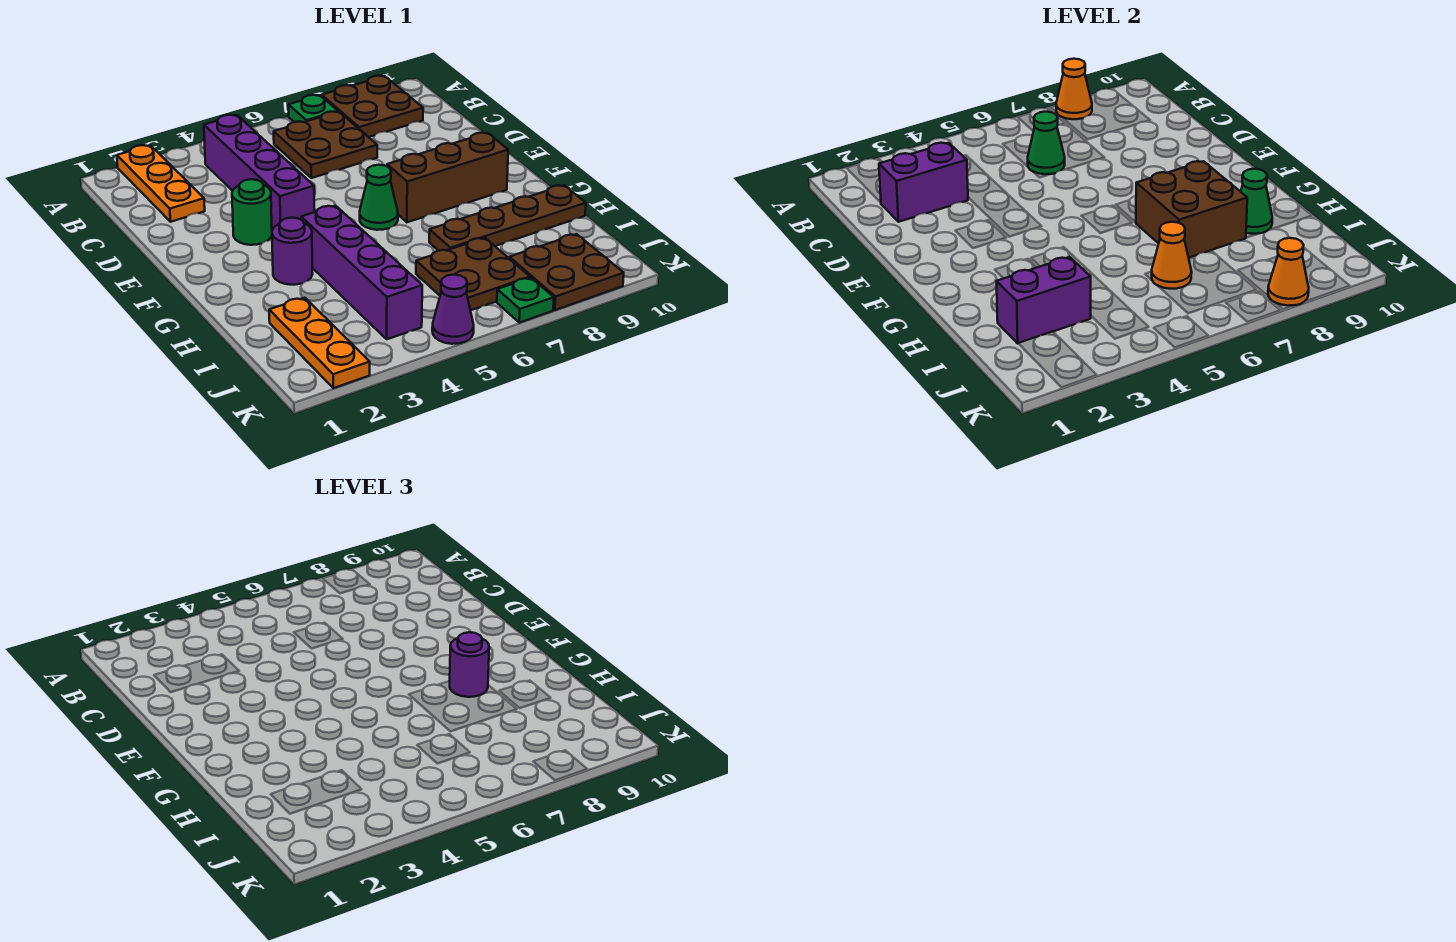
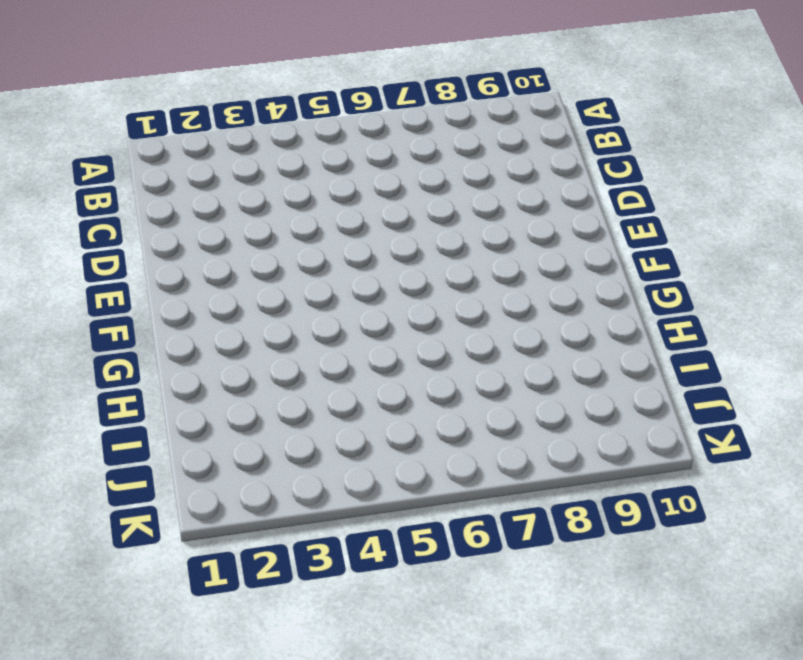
none -> orange 1x3 plate [117,145,205,222]
none -> green 1x1 plate [288,95,338,122]
none -> brown 2x2 plate [321,76,423,137]

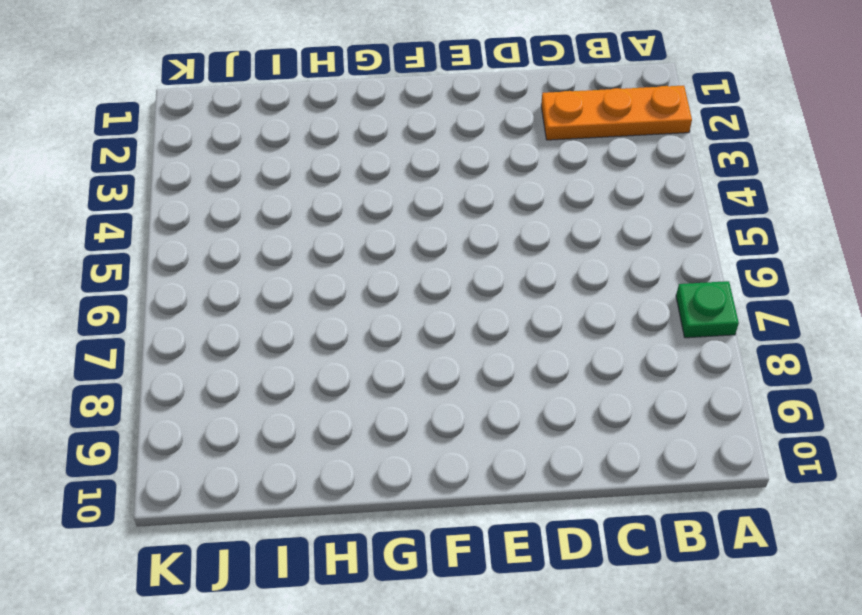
none -> brown 2x2 plate [321,76,423,137]
none -> purple 1x4 brick [204,115,314,229]
none -> brown 2x2 plate [274,111,377,178]

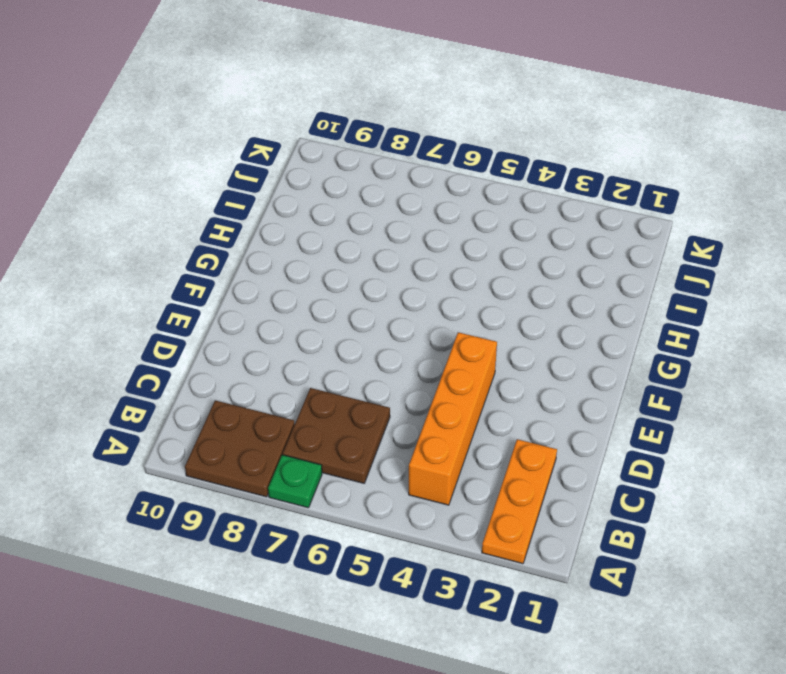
orange 1x4 brick [409,332,497,505] -> purple 1x4 brick [204,115,314,229]
none -> green 1x1 round brick [232,179,272,245]
none -> green 1x1 cone [360,165,398,230]
none -> brown 1x3 brick [387,133,508,222]

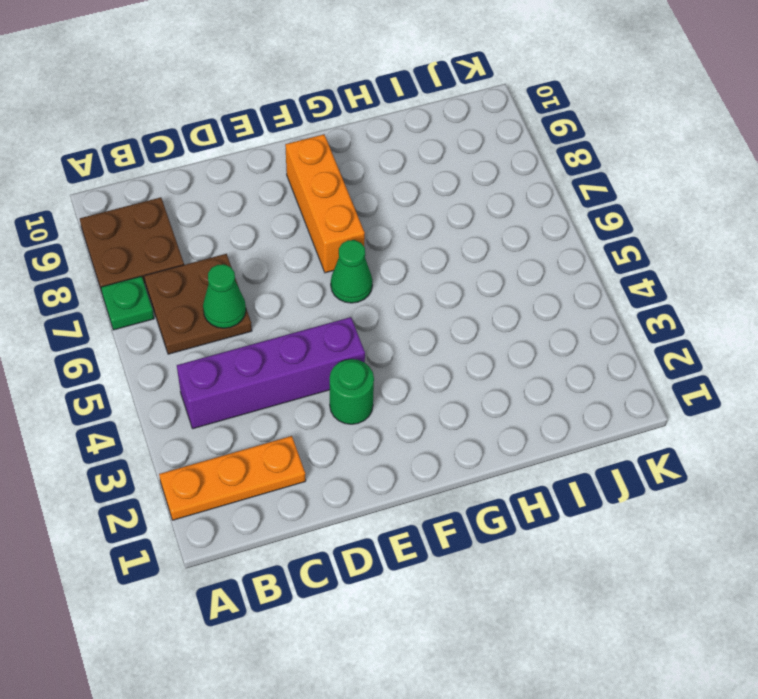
orange 1x3 brick [285,134,365,273] -> brown 1x3 brick [387,133,508,222]
none -> purple 1x1 round brick [272,218,313,285]
none -> purple 1x4 brick [301,206,422,339]
none -> brown 1x4 plate [429,185,586,251]

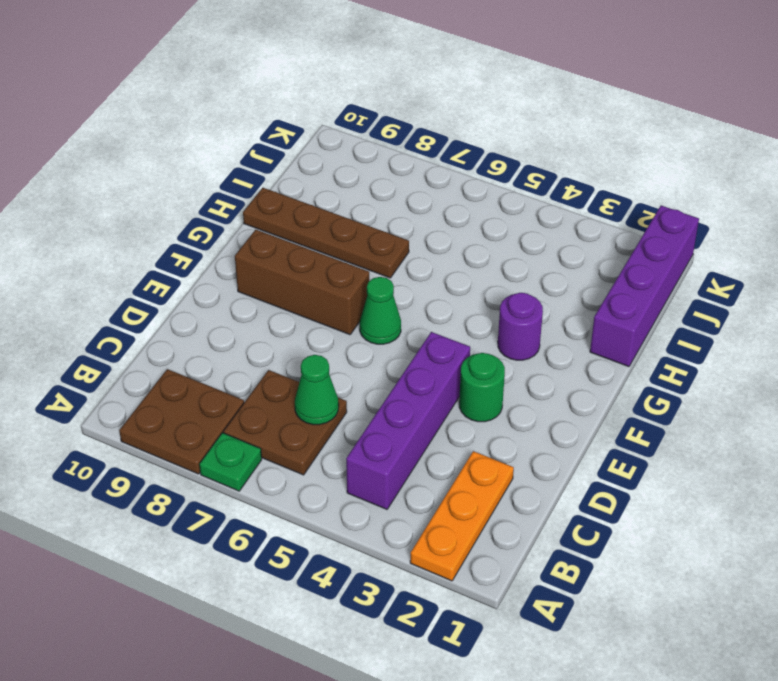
purple 1x4 brick [590,206,699,367] -> purple 1x4 brick moved to [301,206,422,339]
none -> orange 1x3 plate [269,298,370,388]
none -> brown 2x2 plate [416,238,530,311]
none -> brown 2x2 plate [509,234,624,310]

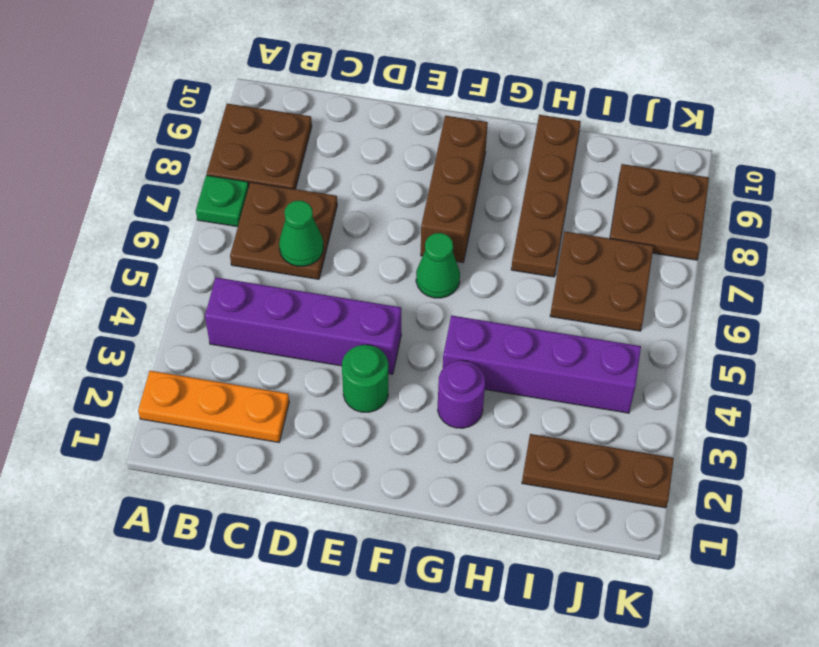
brown 1x3 plate [522,434,674,508] -> orange 1x3 plate [269,298,370,388]
none -> purple 1x1 cone [432,275,474,344]
none -> green 1x1 plate [497,278,554,323]
none -> orange 1x1 cone [1056,59,1092,119]

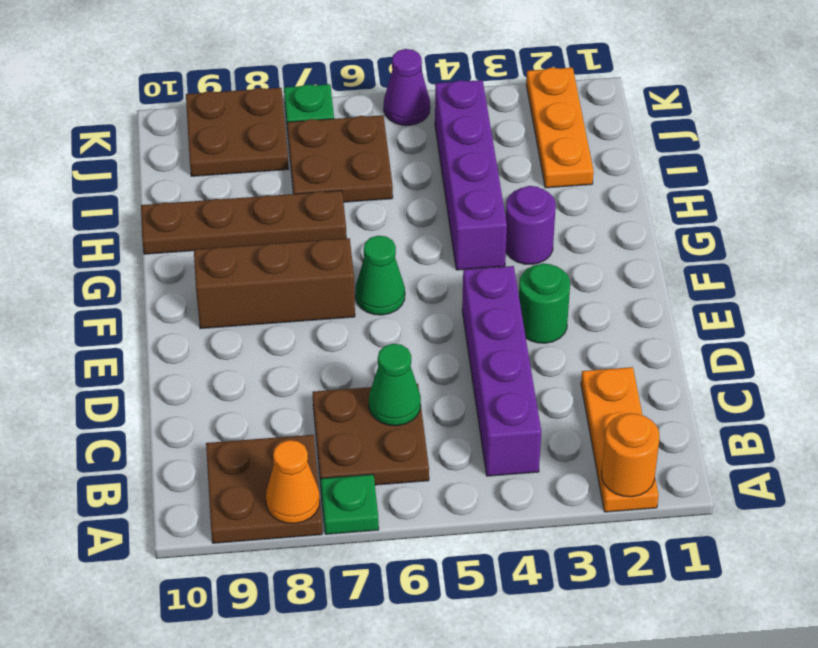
orange 1x1 round brick [602,413,659,497] -> none
none -> purple 1x2 brick [879,143,968,222]
none -> brown 2x2 brick [1136,161,1247,258]
none -> green 1x1 cone [1241,169,1272,234]

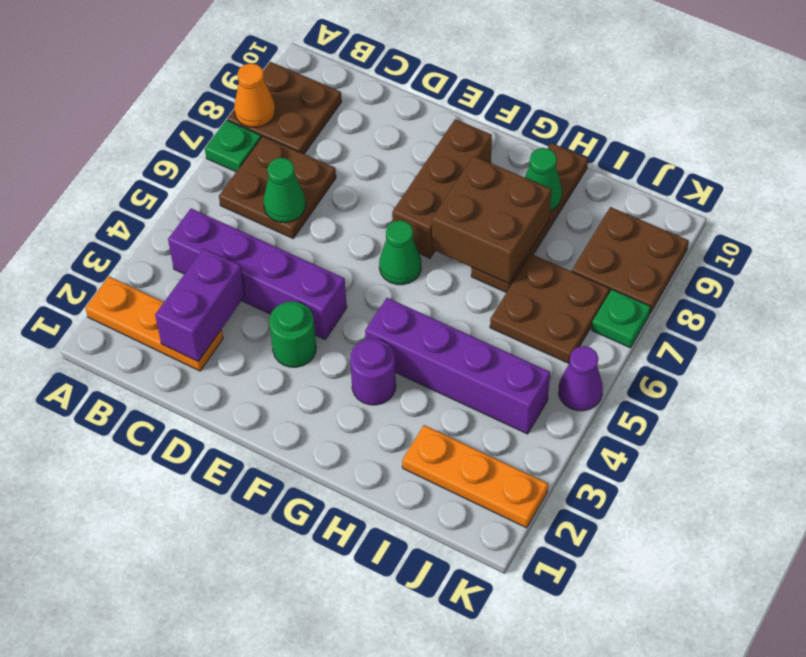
none -> purple 1x2 brick [997,257,1091,343]
none -> orange 1x1 cone [1152,222,1192,289]
none -> orange 1x1 cone [1268,238,1309,306]

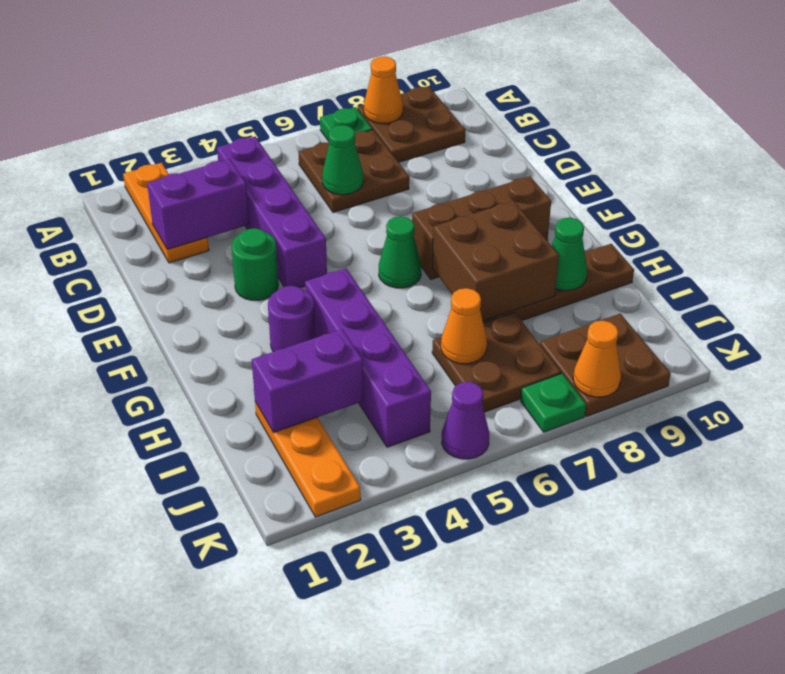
none -> purple 1x1 round brick [450,632,489,697]

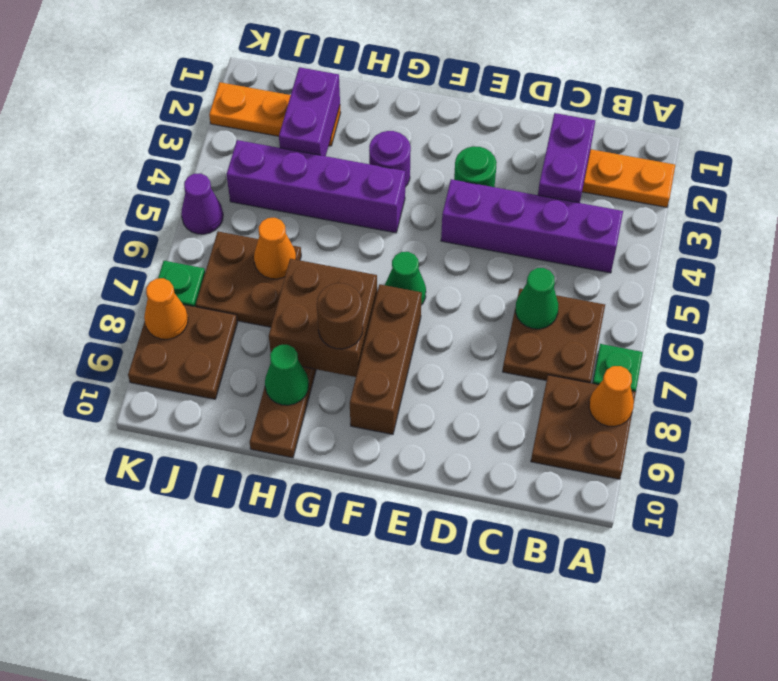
brown 1x1 round brick [317,283,363,349] -> purple 1x1 round brick [450,632,489,697]

